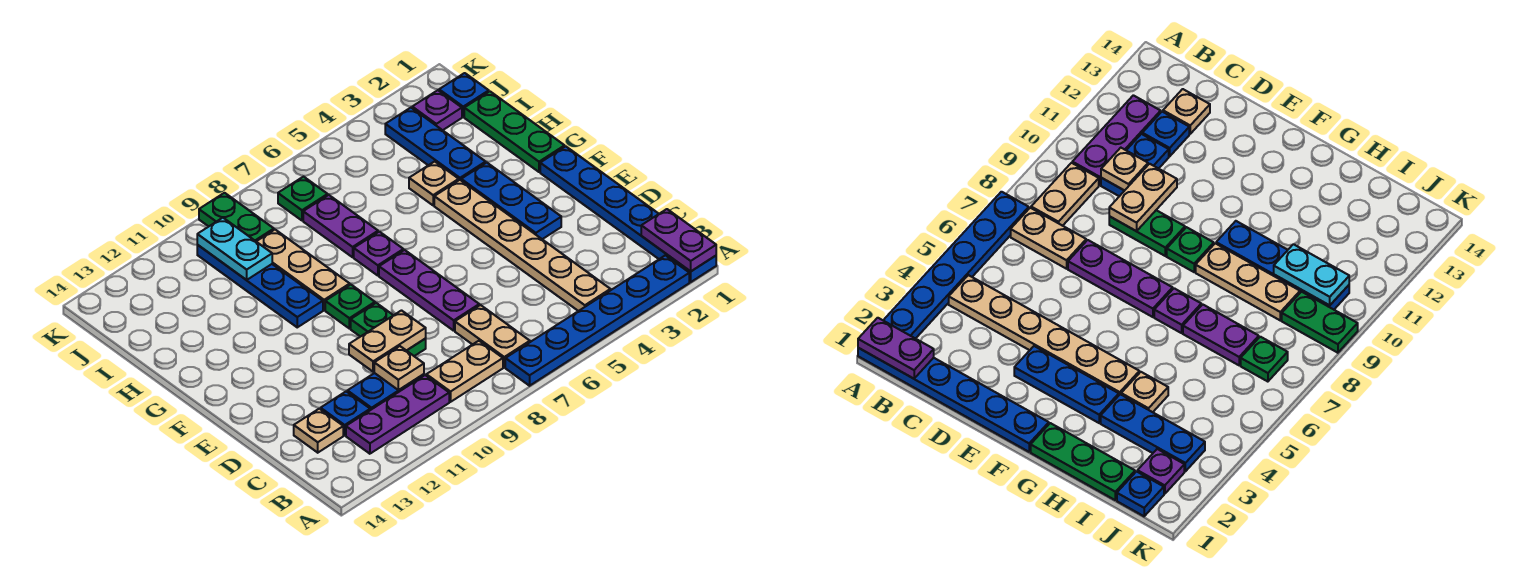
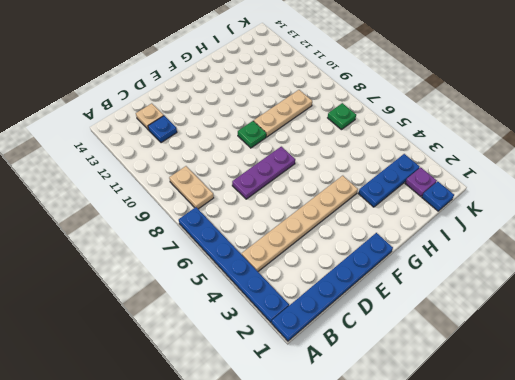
none -> tan 1x2 plate [455,305,530,367]
none -> purple 1x3 plate [346,375,449,454]
none -> blue 1x2 plate [347,373,424,410]

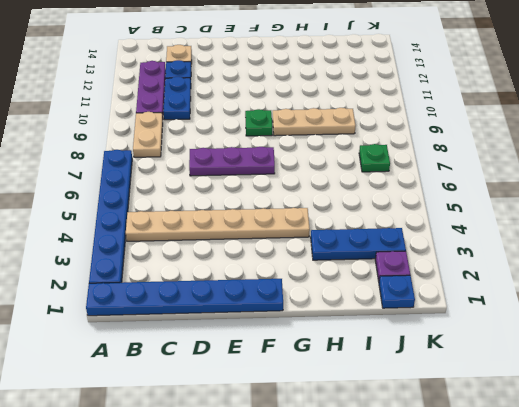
none -> tan 1x2 plate [455,305,530,367]
none -> green 1x2 plate [351,303,426,356]
none -> blue 1x3 plate [461,163,561,239]

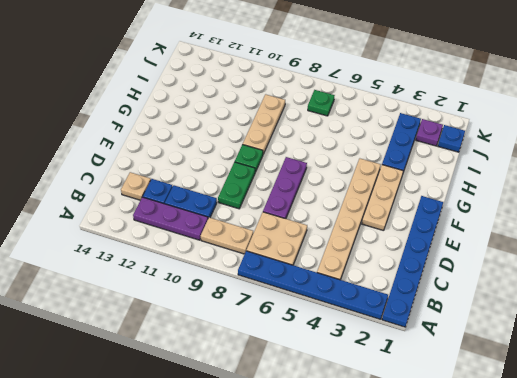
tan 2x2 plate [246,212,307,265] -> tan 1x2 plate [455,305,530,367]
tan 1x3 plate [362,165,403,231] -> blue 1x3 plate [461,163,561,239]
none -> green 1x3 plate [464,91,565,172]
none -> purple 1x1 plate [354,232,403,276]
none -> blue 1x4 plate [197,245,323,327]

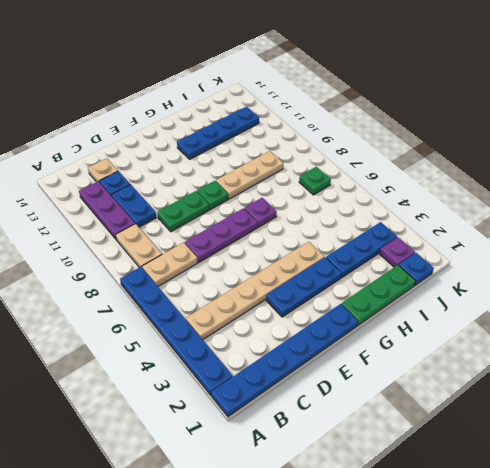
blue 1x4 plate [177,107,259,159] -> blue 1x4 plate moved to [197,245,323,327]
none -> tan 1x1 plate [409,161,459,205]
none -> purple 1x2 plate [303,195,378,257]
none -> green 1x2 plate [199,193,274,241]

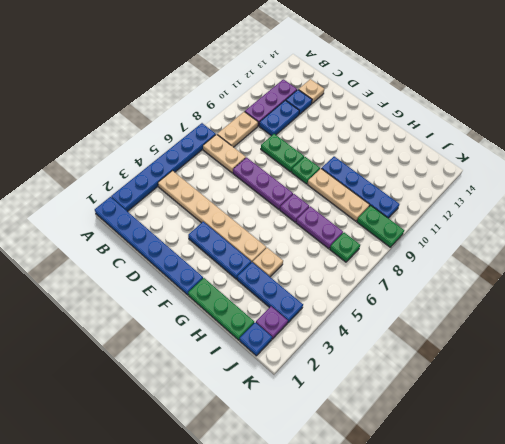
none -> purple 1x2 plate [641,209,716,271]
none -> tan 1x1 plate [374,346,424,390]
none -> tan 1x2 plate [349,311,426,372]

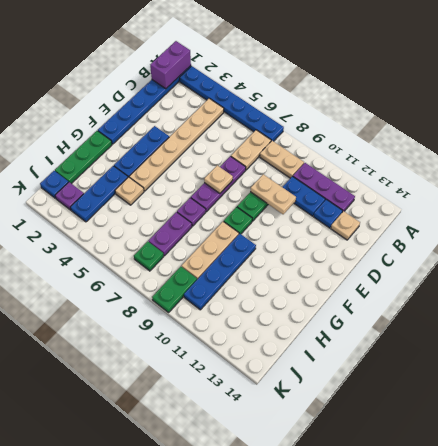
purple 1x2 brick [150,41,191,89] -> purple 1x2 plate [641,209,716,271]
tan 1x1 plate [204,165,233,193] -> tan 1x1 plate moved to [374,346,424,390]
none -> cyan 1x2 plate [197,218,272,280]

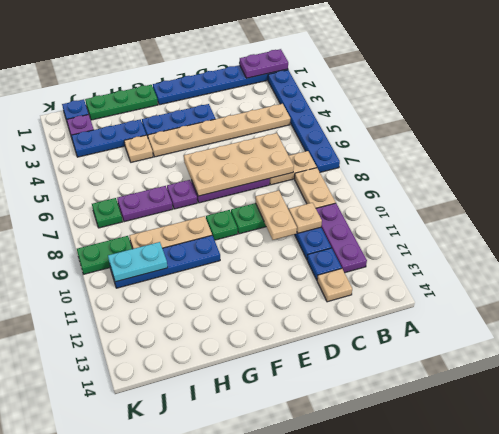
tan 2x4 plate [184,133,294,196] -> none

